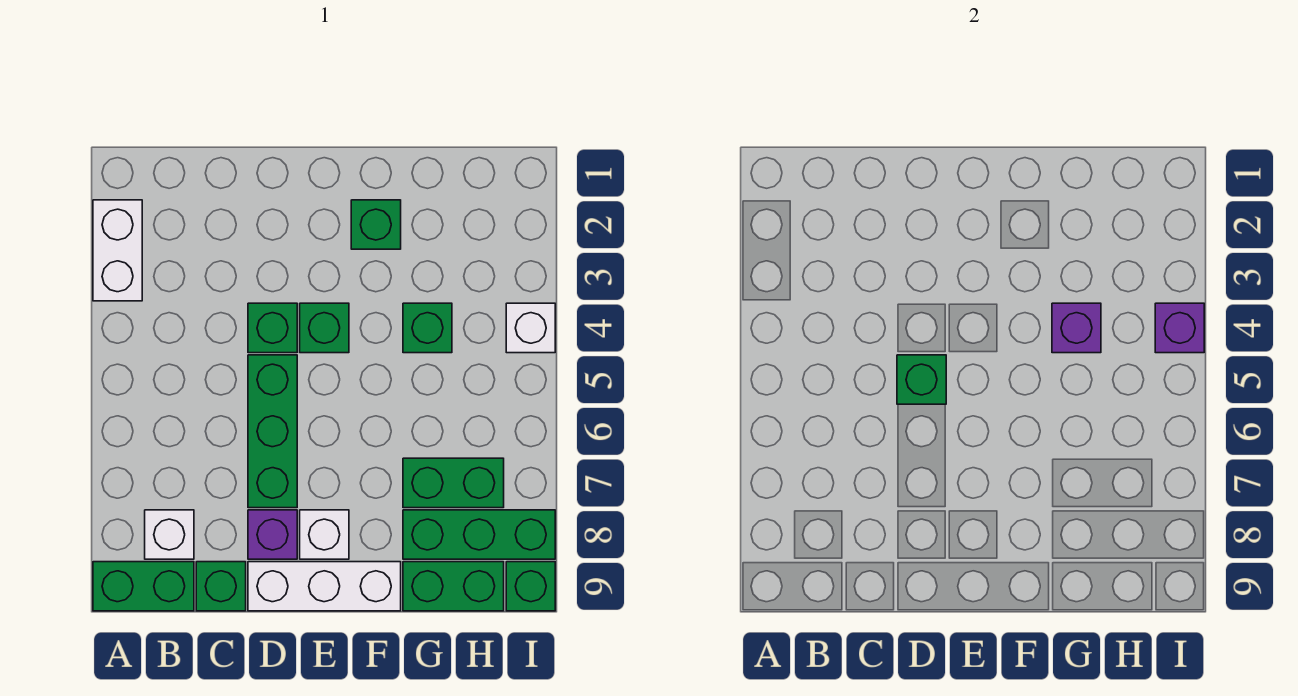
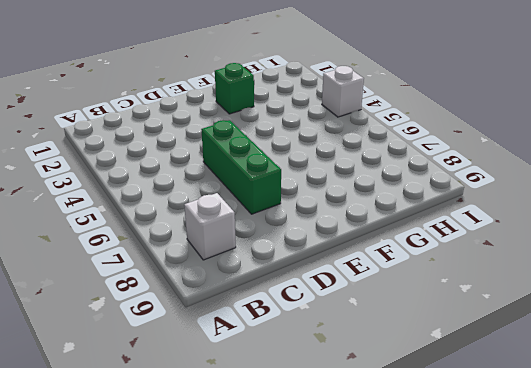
none -> white 1x2 brick [93,200,142,301]
none -> green 1x2 brick [93,562,194,611]
none -> green 1x1 brick [196,562,246,611]

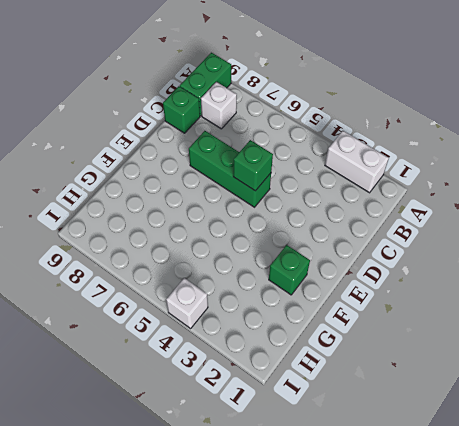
none -> green 1x1 brick [248,303,297,353]
none -> purple 1x1 brick [248,510,297,559]
none -> white 1x3 brick [248,562,401,611]

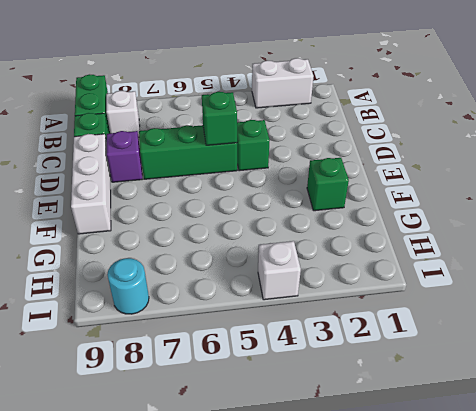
cyan 1x1 round brick [107,258,149,314] -> green 1x3 brick [403,510,555,559]
none -> green 1x1 brick [300,303,349,353]
none -> white 1x1 brick [300,510,349,559]
none -> green 1x1 brick [403,303,452,353]

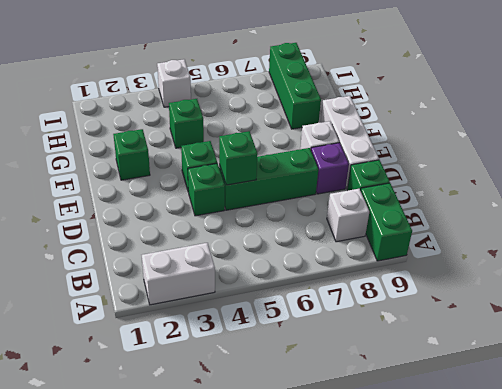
none -> green 1x2 brick [403,458,504,508]
none -> green 1x2 brick [403,562,504,611]
none -> green 1x1 brick [506,562,555,611]

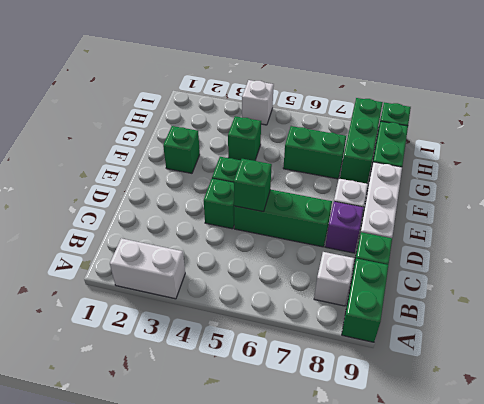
green 1x2 brick [283,126,346,179] -> green 1x2 brick turned to [403,458,504,508]
none -> purple 1x1 brick [1052,303,1101,353]
none -> purple 1x1 brick [1155,303,1204,353]

